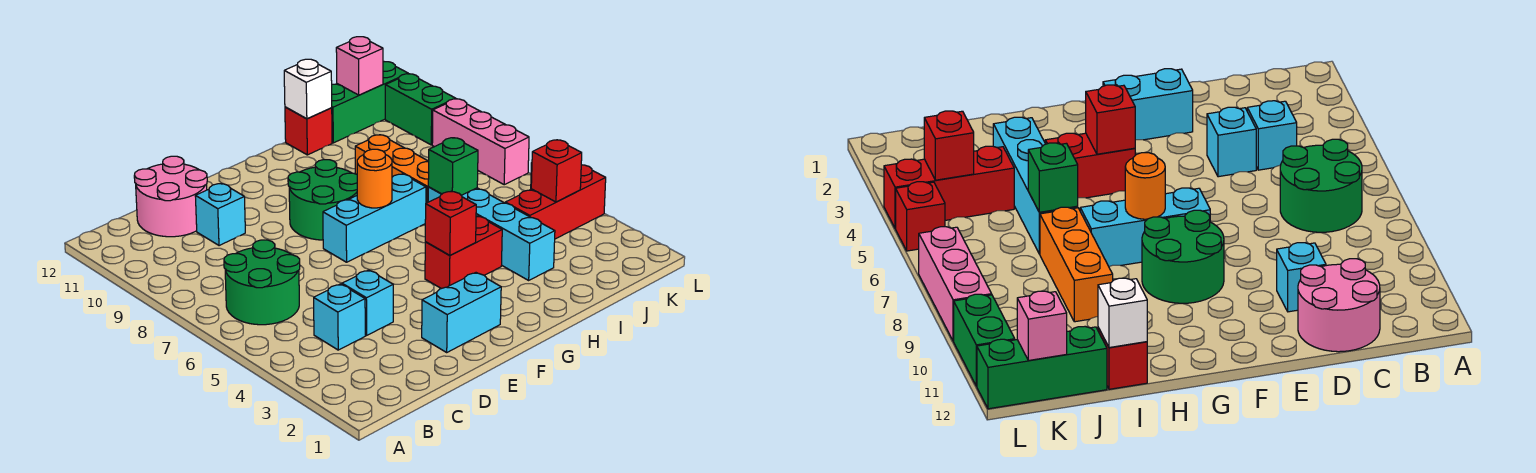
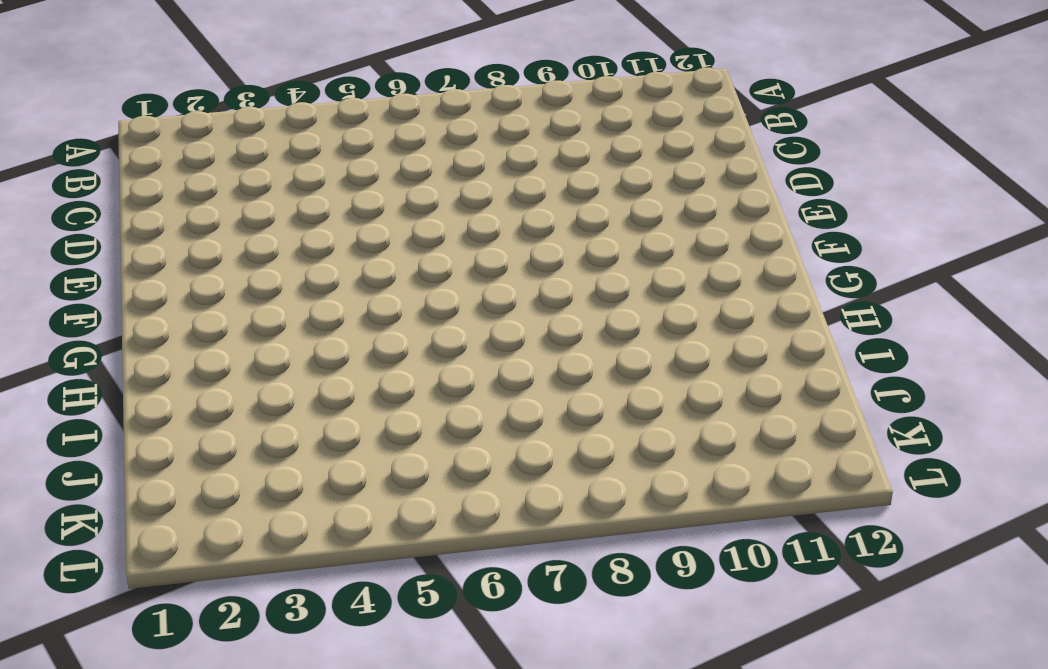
none -> green 2x2 round brick [224,240,300,325]
none -> cyan 1x1 brick [314,284,365,350]
none -> pink 2x2 round brick [134,156,207,237]

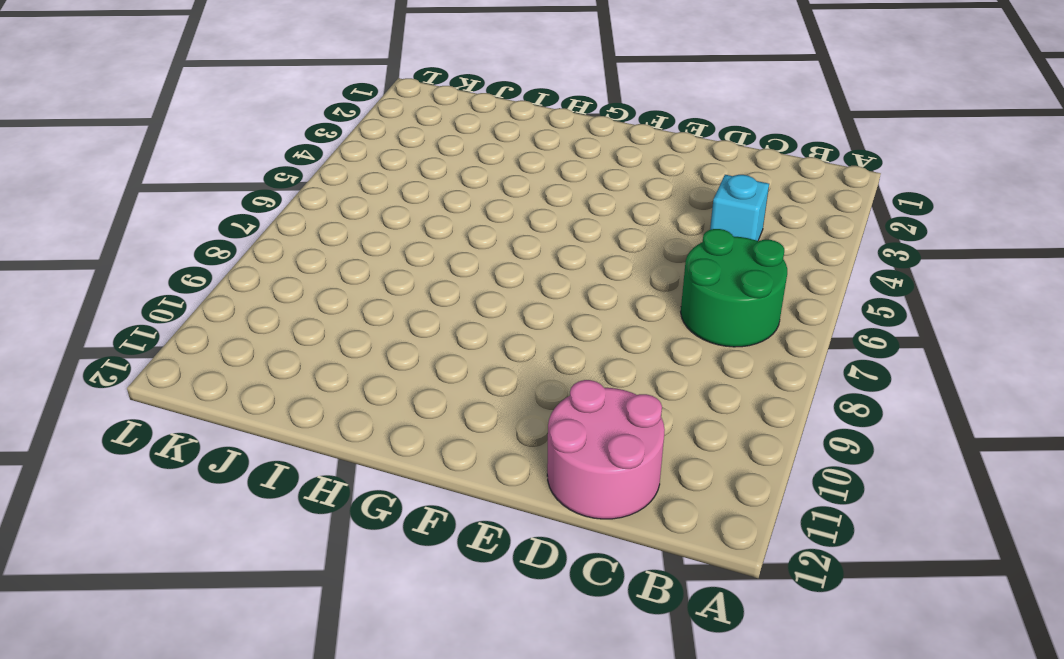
none -> cyan 1x1 brick [342,270,393,335]
none -> cyan 1x1 brick [195,183,245,246]
none -> cyan 1x2 brick [422,273,501,352]

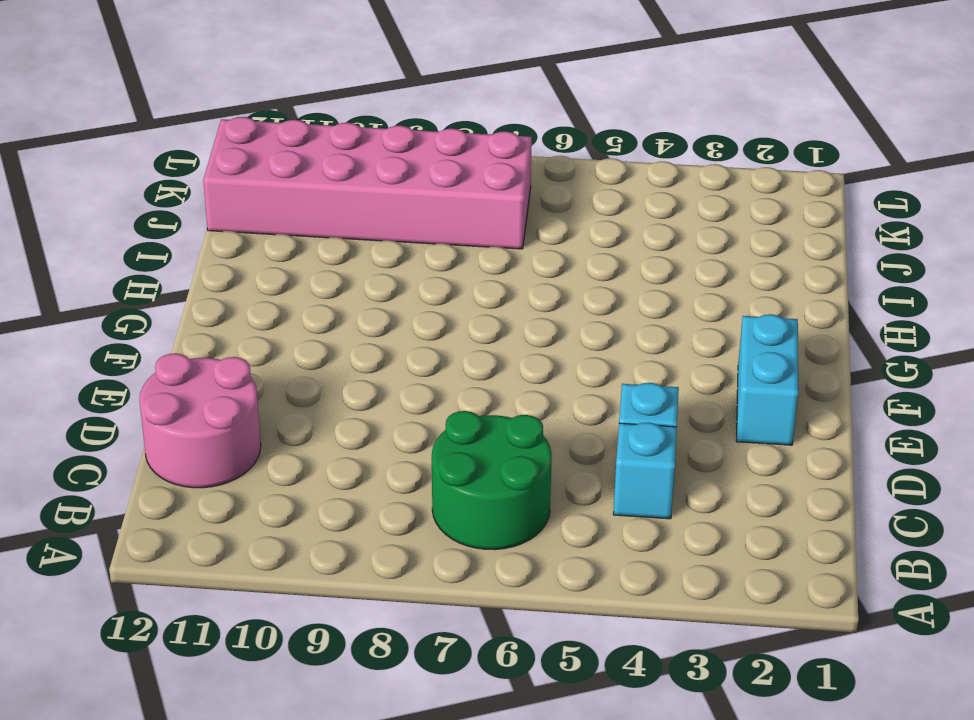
pink 2x6 brick [203,117,532,249] -> green 1x3 brick [332,61,408,143]
none -> cyan 1x1 brick [195,183,245,246]
none -> cyan 1x3 brick [323,174,426,262]
none -> green 2x2 round brick [288,160,357,240]

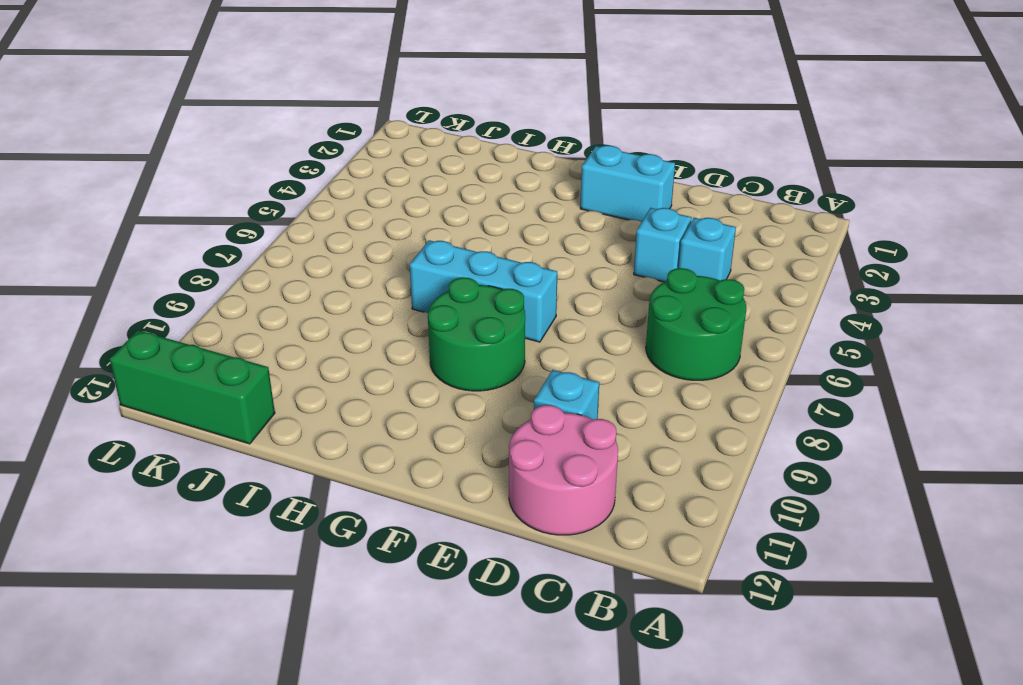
none -> red 1x2 brick [425,216,502,289]
none -> cyan 1x4 brick [428,187,555,280]
none -> orange 1x3 brick [355,135,429,203]

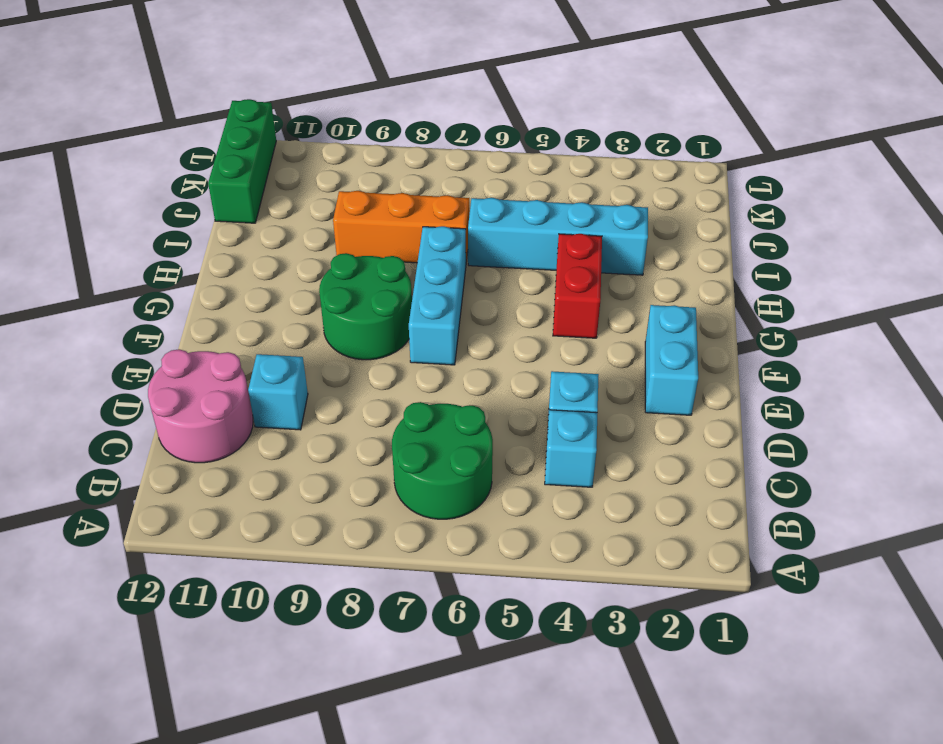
none -> red 1x1 brick [285,107,332,155]
none -> red 1x3 brick [505,165,606,239]
none -> red 1x1 brick [896,182,945,251]

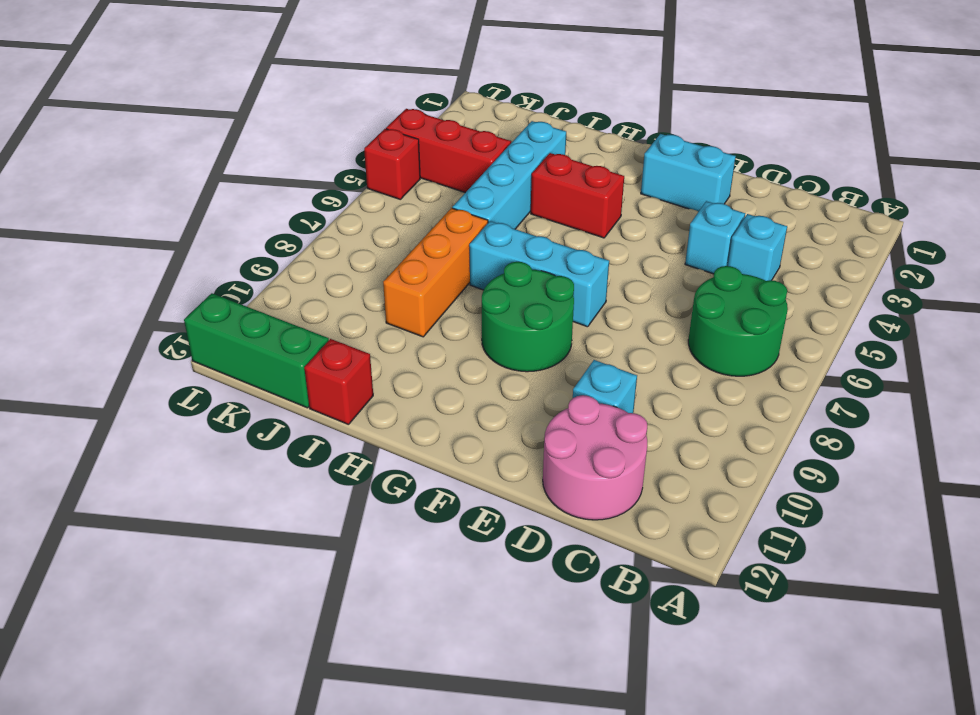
none -> pink 1x3 brick [432,99,529,185]
none -> green 1x2 brick [385,74,456,145]
none -> red 1x1 brick [425,191,476,255]

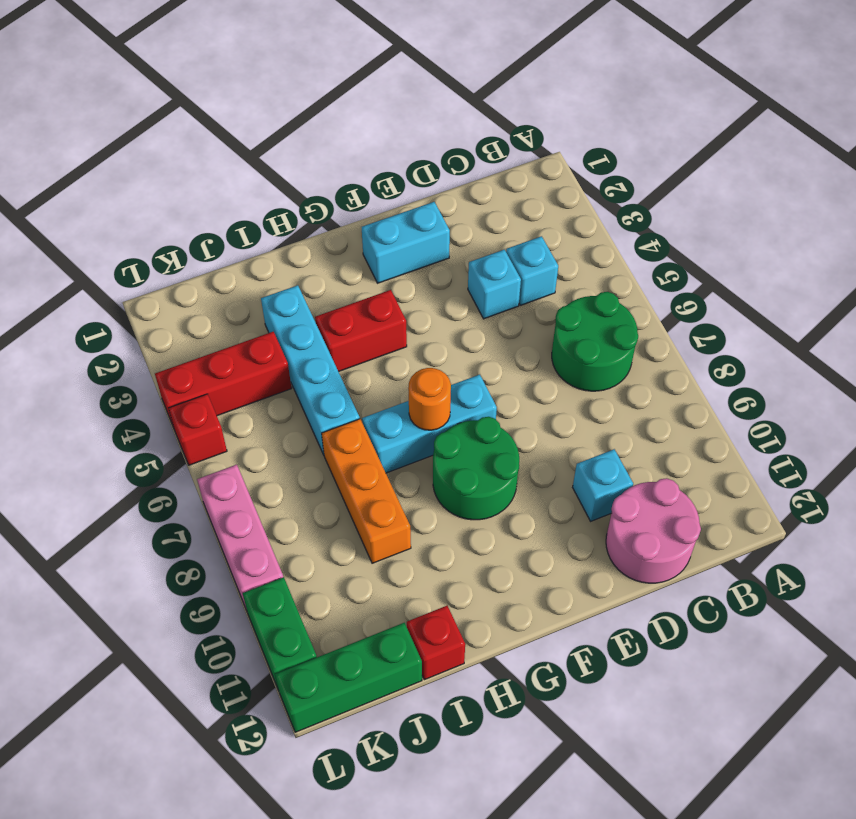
none -> red 1x1 brick [425,191,476,255]
none -> green 1x1 brick [428,138,478,195]
none -> white 1x1 brick [284,59,332,119]

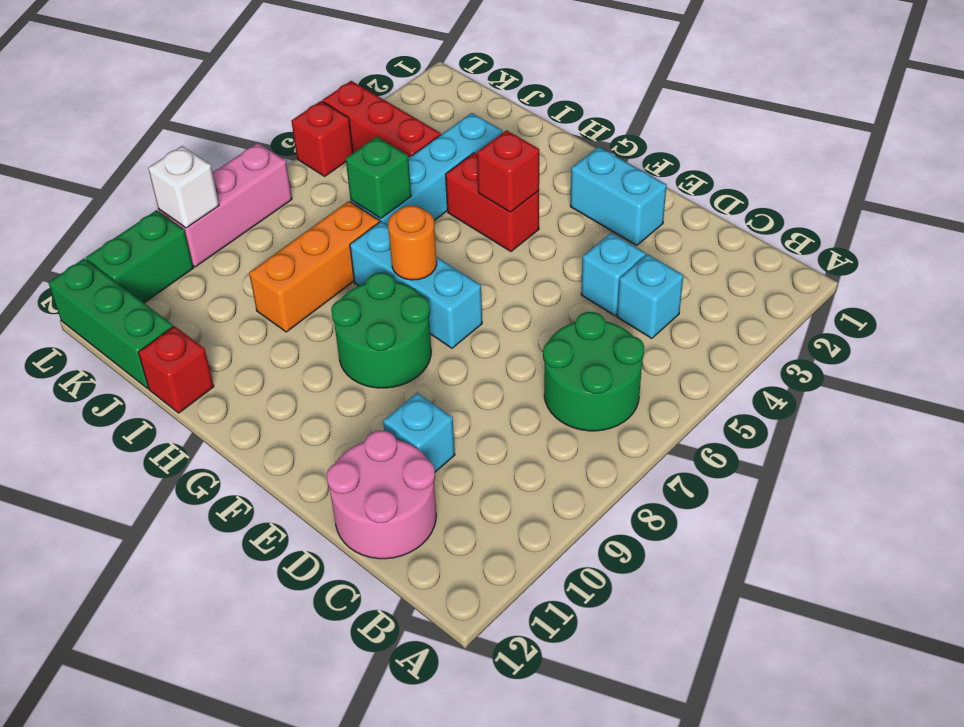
white 1x1 brick [148,146,219,228] -> white 1x1 brick moved to [284,59,332,119]
none -> red 1x1 brick [531,140,582,202]
none -> pink 1x1 brick [336,37,383,95]

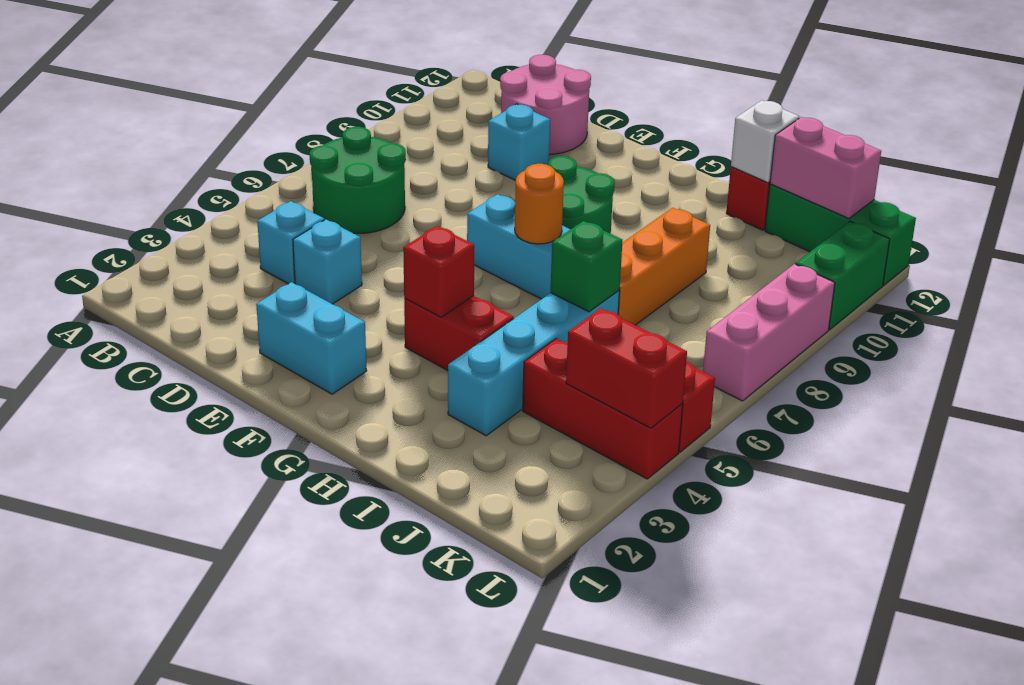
pink 1x2 brick [770,117,881,218] -> pink 1x1 brick [336,37,383,95]
red 1x2 brick [566,308,687,428] -> red 1x1 brick [531,140,582,202]

